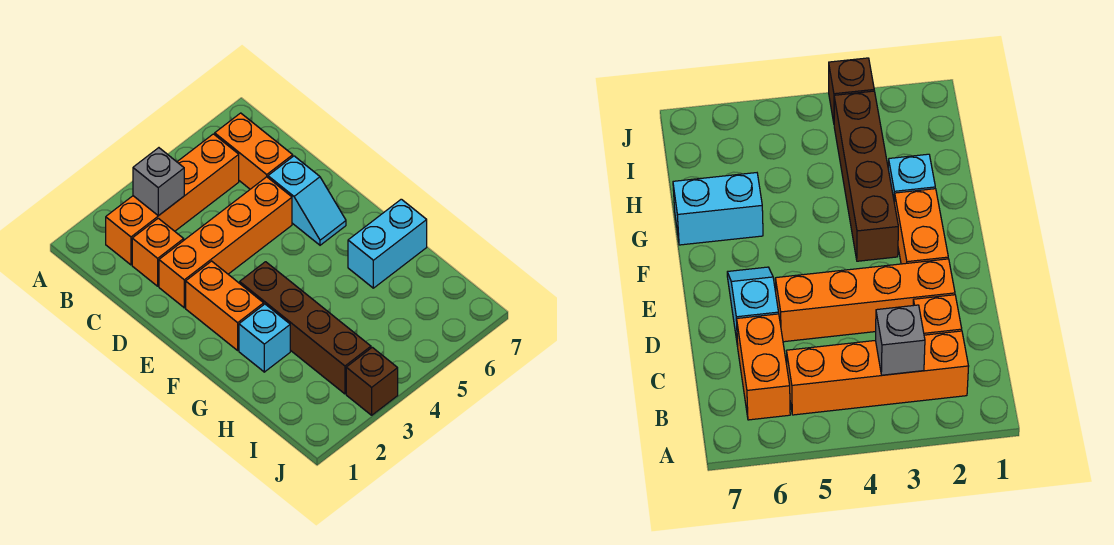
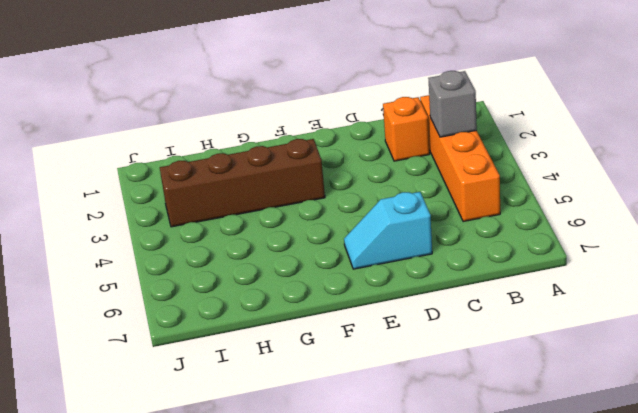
none -> orange 1x2 brick [215,113,293,189]
none -> orange 1x4 brick [159,177,292,308]

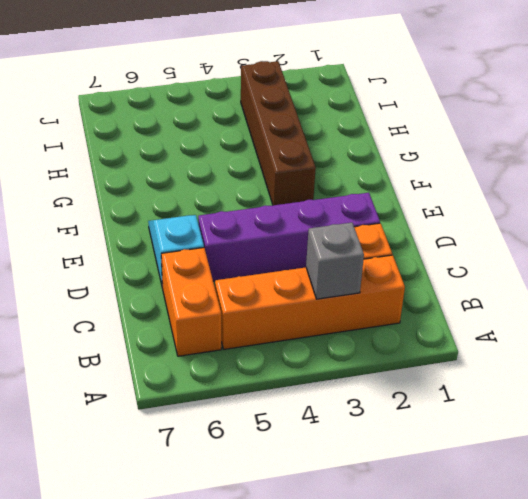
purple 1x4 brick [198,193,380,281] -> orange 1x4 brick [159,177,292,308]
none -> orange 1x2 brick [186,261,264,350]
none -> cyan 1x1 brick [239,304,290,372]

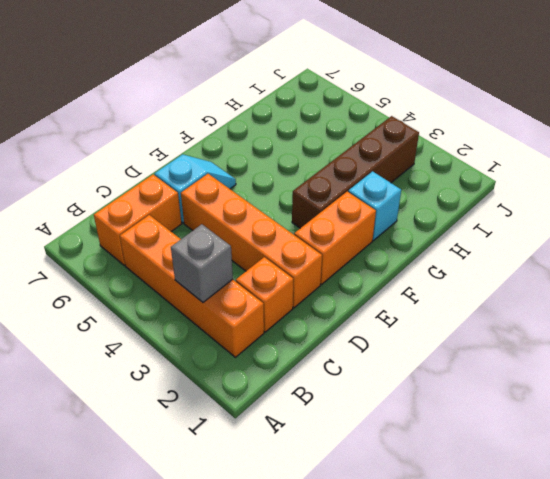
none -> cyan 1x2 brick [348,199,427,288]
none -> brown 1x1 brick [346,347,398,415]

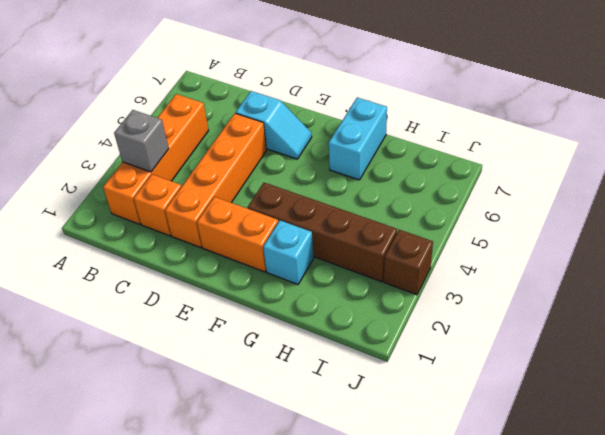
none -> orange 1x2 brick [215,113,293,189]

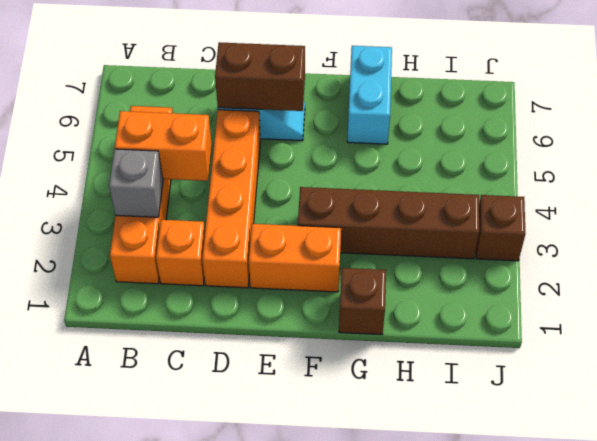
orange 1x2 brick [115,111,212,181] -> orange 1x2 brick moved to [215,113,293,189]
brown 1x2 brick [215,42,305,111] -> none
brown 1x1 brick [339,268,386,335] -> none
none -> cyan 1x1 brick [239,304,290,372]

